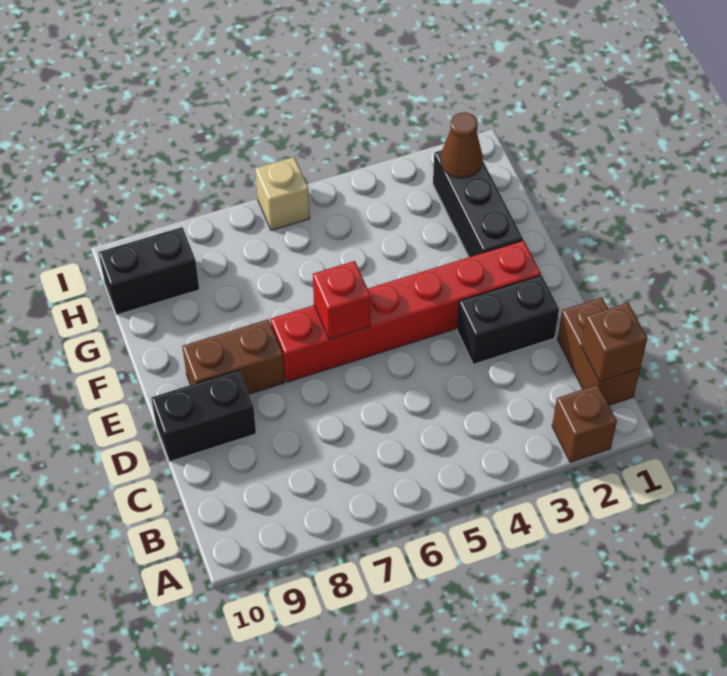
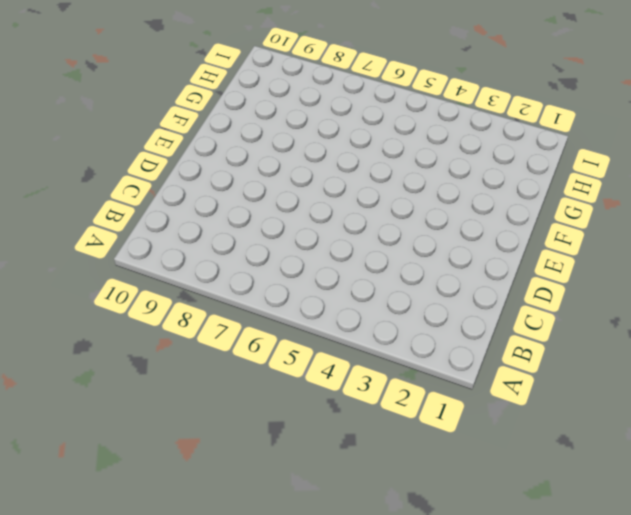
none -> brown 1x1 brick [552,385,617,462]
none -> brown 1x2 brick [557,297,640,405]
none -> black 1x2 brick [457,275,559,364]

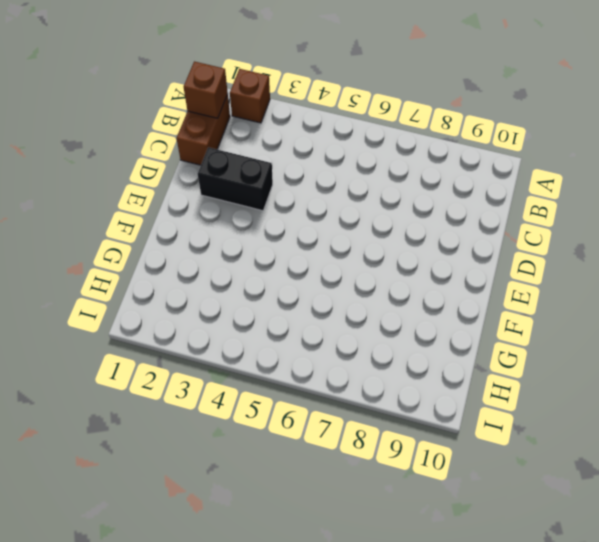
none -> black 1x2 brick [151,370,256,462]
none -> red 1x6 brick [271,240,541,382]
none -> brown 1x2 brick [182,319,285,394]

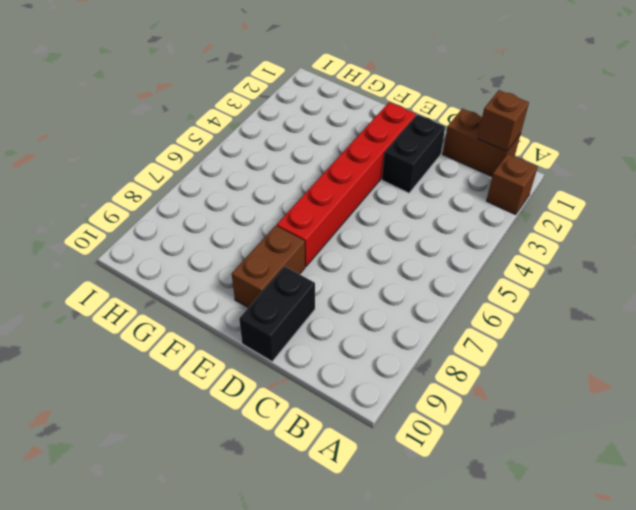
none -> black 1x3 brick [433,150,523,257]
none -> black 1x2 brick [98,227,199,315]
none -> tan 1x1 brick [255,157,310,230]

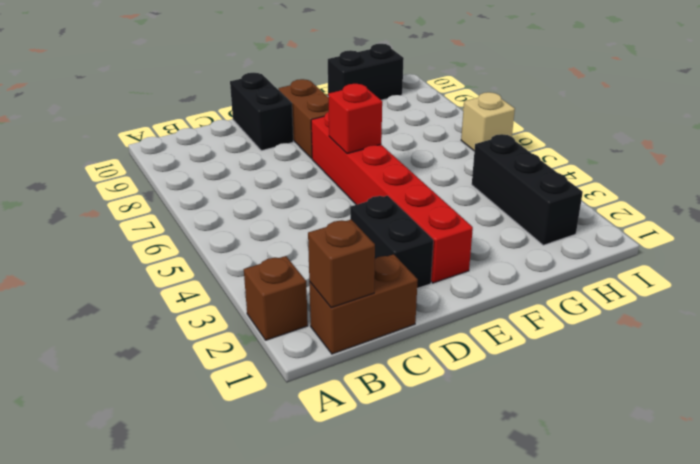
black 1x2 brick [328,44,404,100] -> black 1x2 brick turned to [98,227,199,315]
black 1x3 brick [472,134,583,245] -> black 1x3 brick turned to [433,150,523,257]
none -> brown 1x1 cone [441,112,483,178]

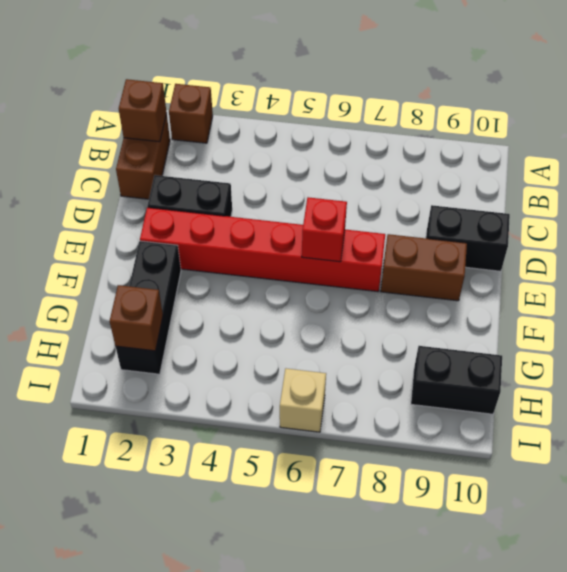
brown 1x1 brick [110,285,163,351] -> brown 1x1 cone [441,112,483,178]

